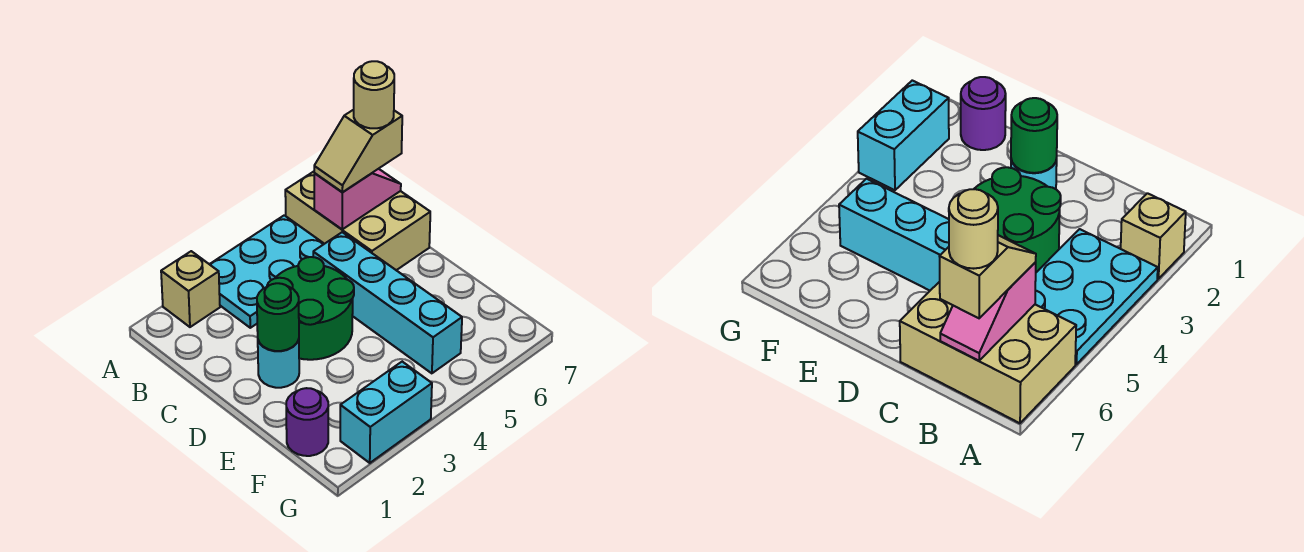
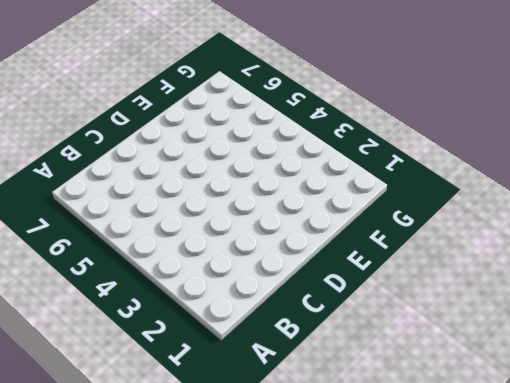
none -> tan 1x1 brick [161,251,220,327]
none -> cyan 2x3 plate [210,215,324,328]
none -> tan 2x3 brick [285,172,430,270]

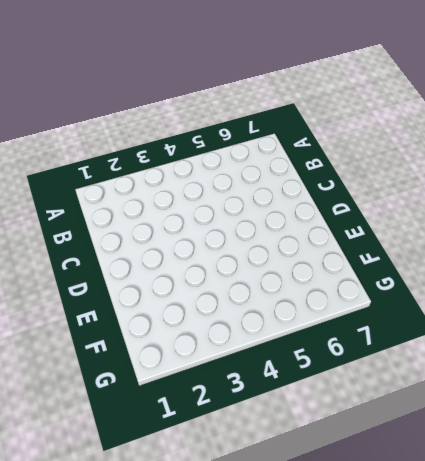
none -> tan 1x1 brick [161,251,220,327]
none -> cyan 2x3 plate [210,215,324,328]
none -> tan 2x3 brick [285,172,430,270]

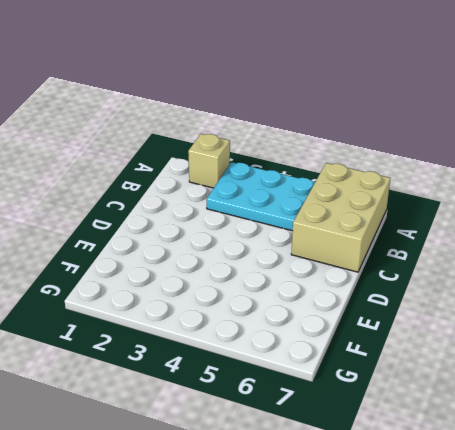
none -> green 2x2 round brick [267,257,354,360]
none -> cyan 1x4 brick [313,232,462,373]
none -> cyan 1x1 round brick [258,340,299,388]

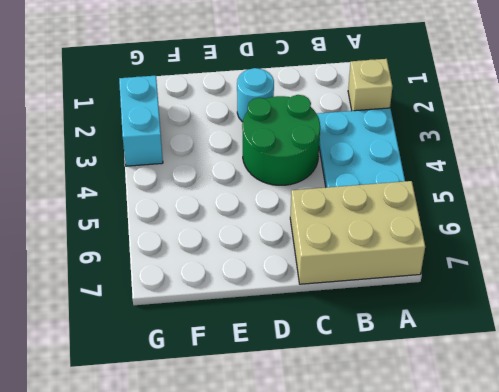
none -> cyan 1x4 brick [313,232,462,373]
none -> purple 1x1 round brick [286,388,328,456]
none -> pink 1x2 slope [314,169,401,229]

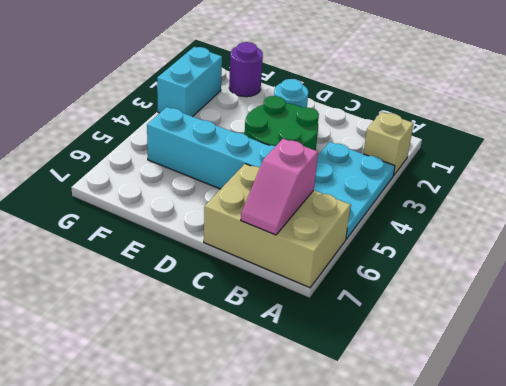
none -> green 1x1 round brick [257,283,299,351]
none -> tan 1x2 slope [314,110,402,192]
none -> tan 1x1 round brick [354,61,394,128]

